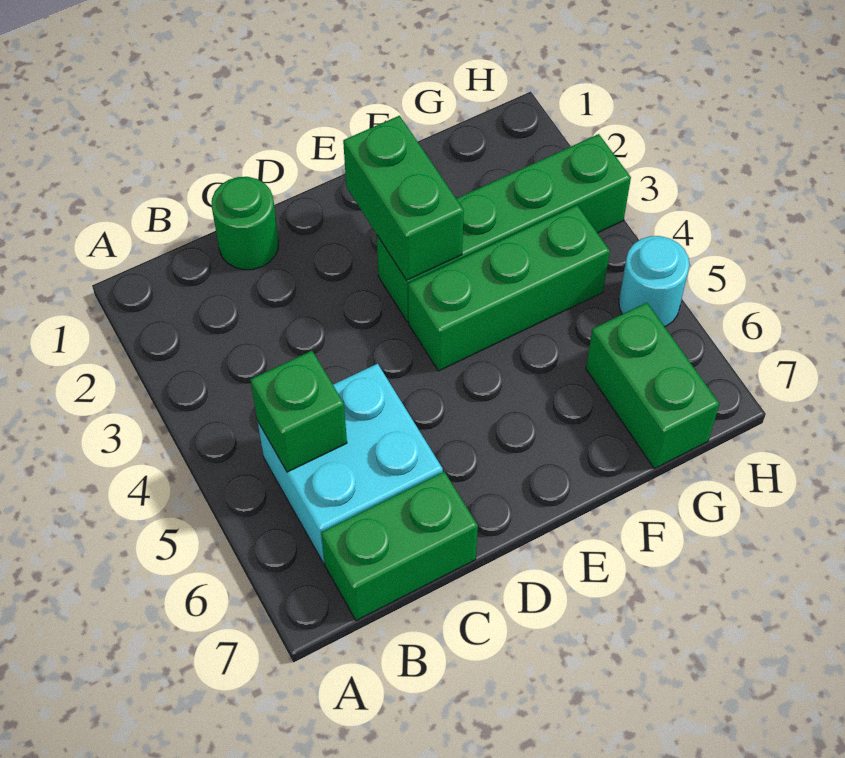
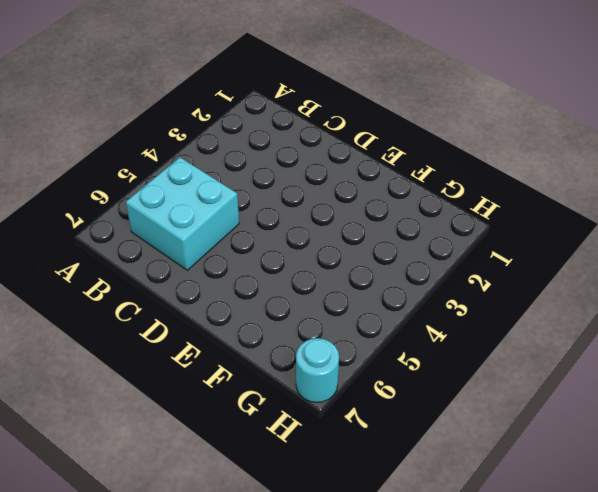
cyan 1x1 round brick [296,338,339,402] -> cyan 1x1 round brick moved to [619,236,690,327]
none -> green 1x2 brick [321,472,478,621]
none -> green 1x1 round brick [212,177,279,270]

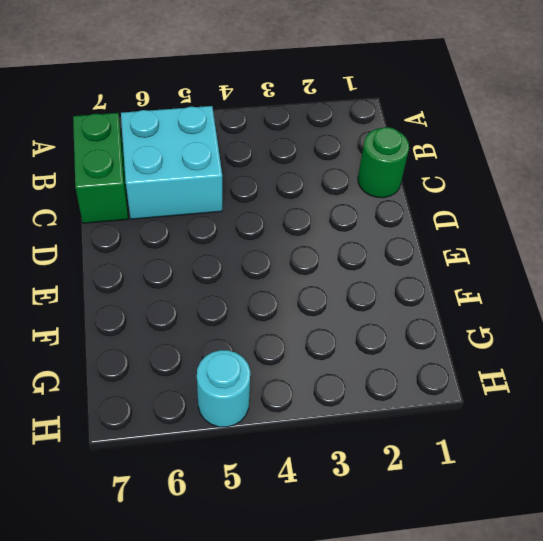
none -> green 1x4 brick [377,134,631,322]
none -> green 1x3 brick [408,205,610,371]

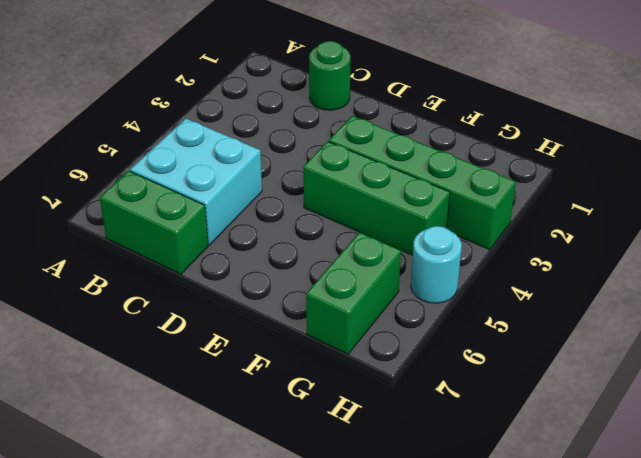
none -> green 1x1 brick [250,351,347,472]
none -> green 1x2 brick [343,116,464,280]

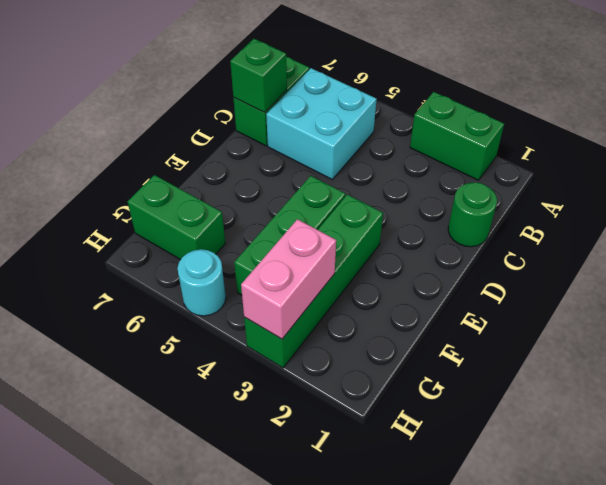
green 1x2 brick [410,92,504,180] -> green 1x2 brick moved to [343,116,464,280]
green 1x1 brick [230,39,287,112] -> green 1x1 brick moved to [250,351,347,472]
pink 1x2 brick [241,219,336,339] -> none

